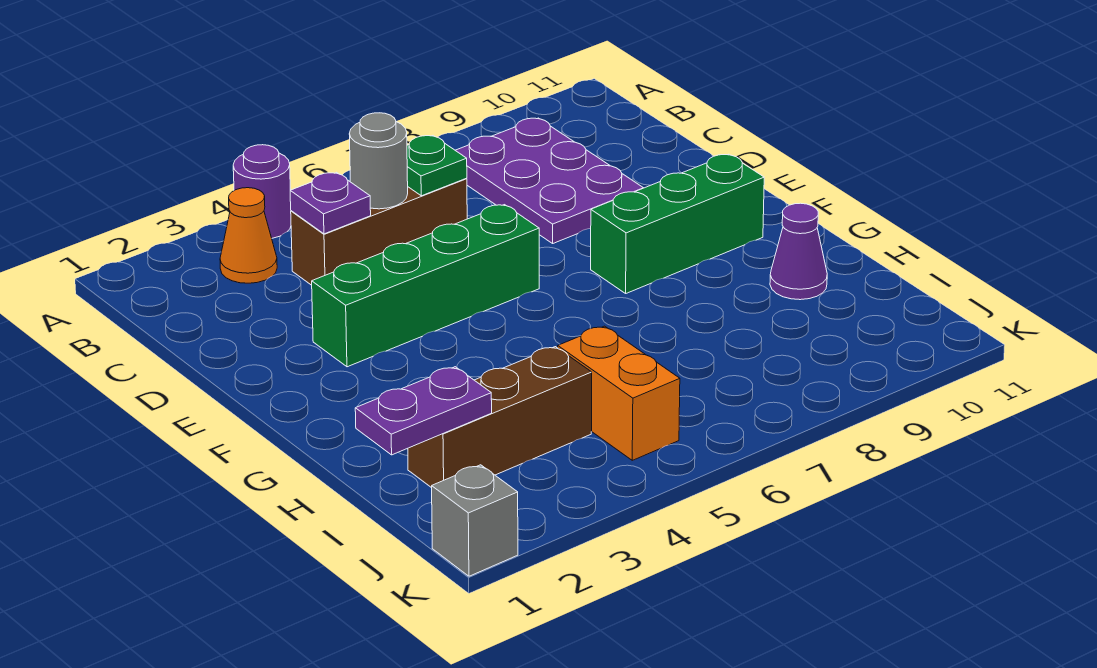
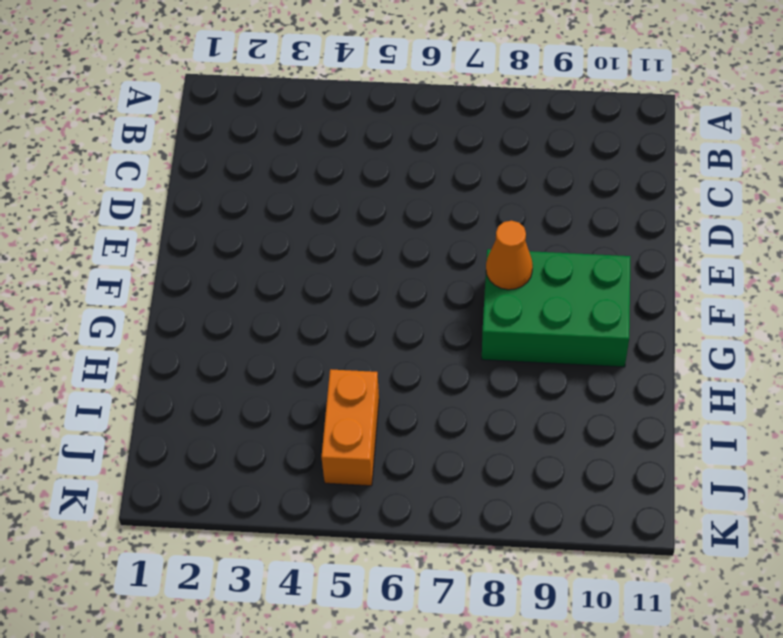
green 2x3 brick [482,249,631,367] -> green 1x3 brick [591,154,764,293]
orange 1x1 cone [486,221,533,290] -> orange 1x1 cone moved to [220,188,277,283]
none -> purple 1x1 round brick [233,145,291,238]
none -> purple 2x3 plate [455,118,643,243]
none -> brown 1x3 brick [291,178,467,285]

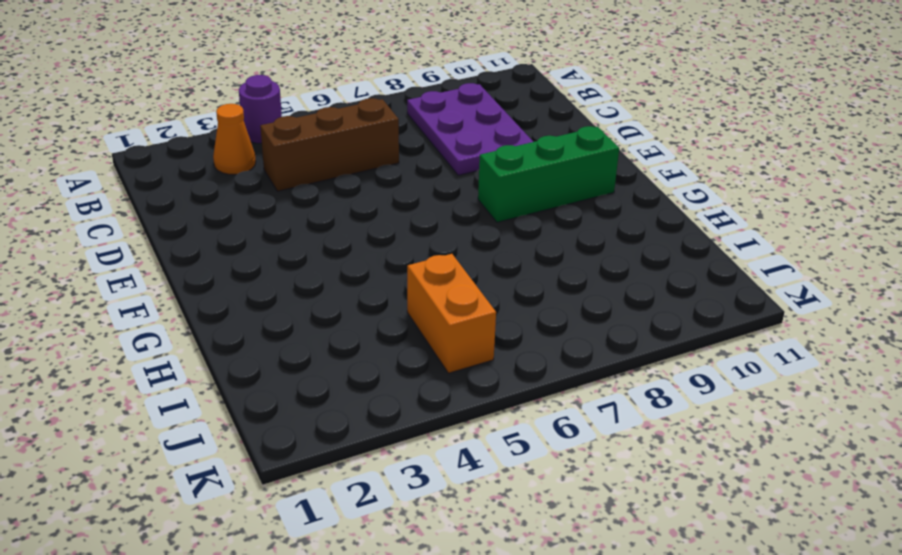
none -> green 1x4 brick [312,205,539,367]
none -> purple 1x1 cone [770,203,827,300]
none -> brown 1x3 brick [408,347,592,488]

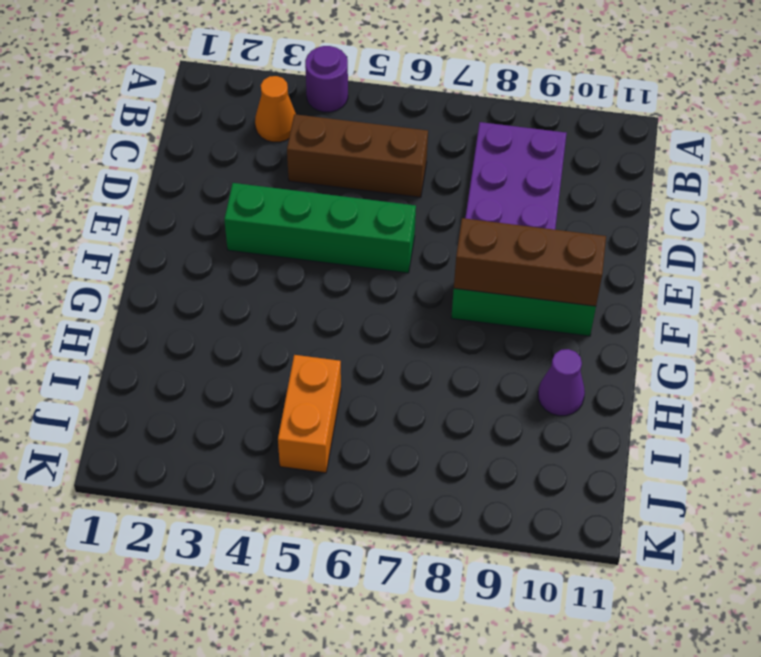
brown 1x3 brick [454,218,606,306] -> brown 1x3 brick moved to [408,347,592,488]
none -> grey 1x1 brick [432,465,518,576]
none -> purple 1x1 plate [290,172,371,234]
none -> grey 1x1 round brick [350,113,408,209]

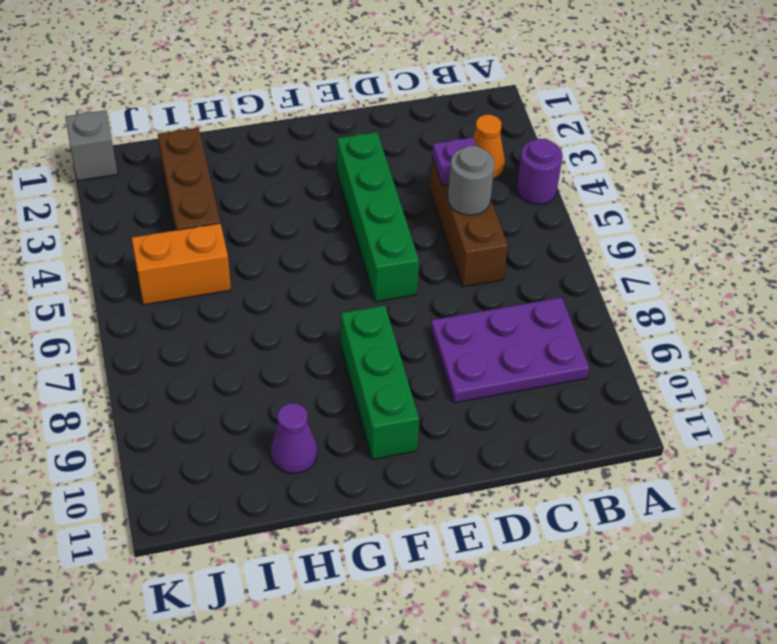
none -> green 1x1 plate [407,136,467,196]
none -> purple 1x2 plate [355,367,492,455]

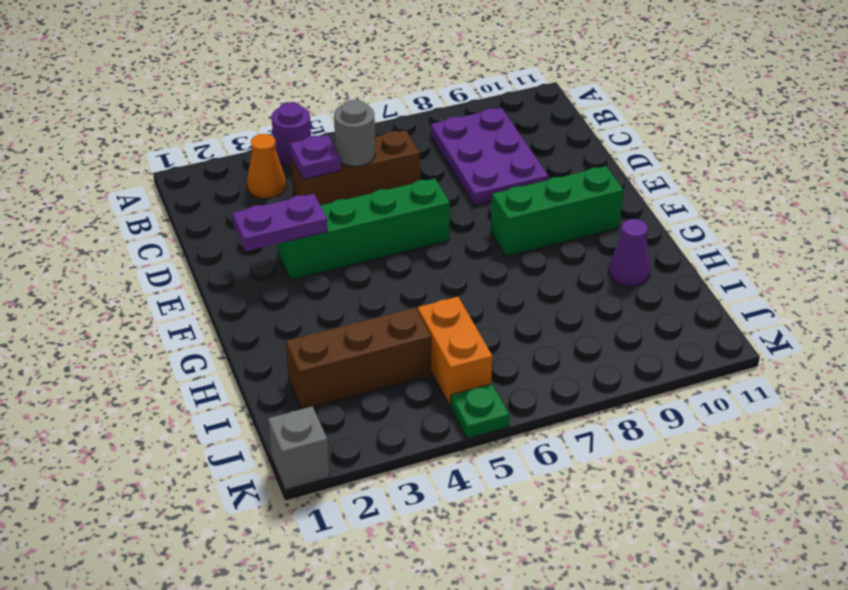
purple 1x2 plate [233,194,328,251] -> purple 1x2 plate moved to [355,367,492,455]
green 1x1 plate [450,384,509,438] -> green 1x1 plate moved to [407,136,467,196]

